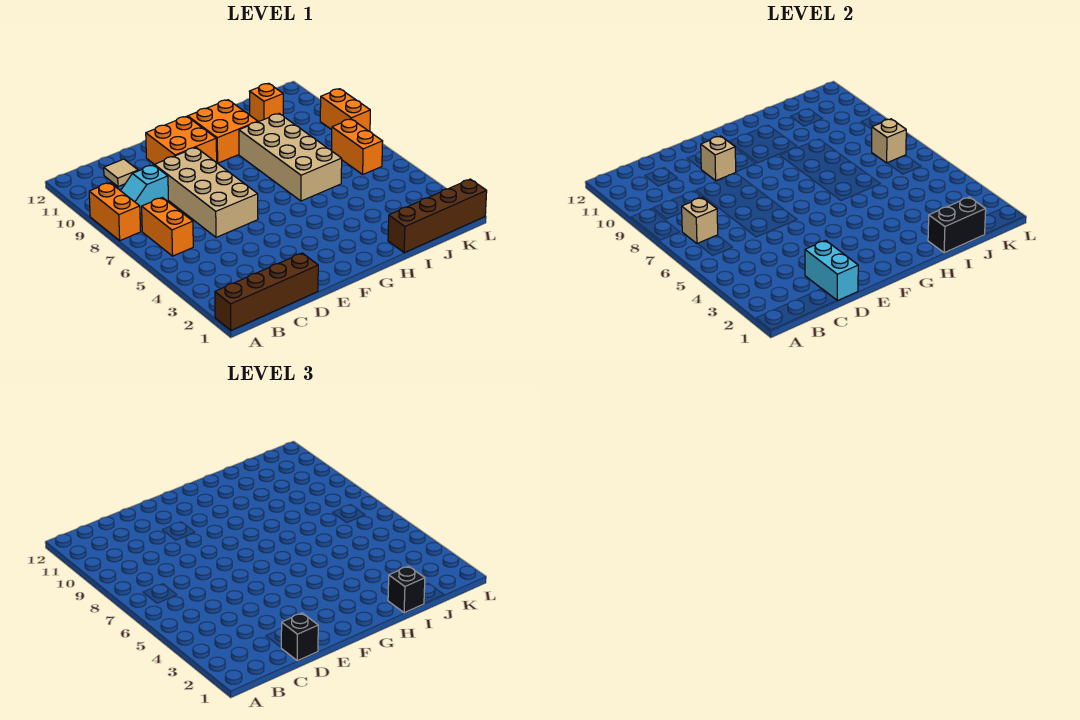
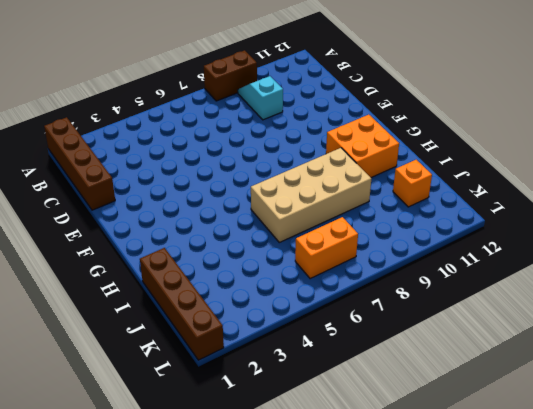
brown 1x2 brick [204,50,257,101] -> orange 1x2 brick [89,183,141,240]
none -> orange 1x2 brick [142,198,193,256]
none -> tan 1x1 tile [104,159,138,187]
none -> tan 2x4 brick [154,148,258,237]

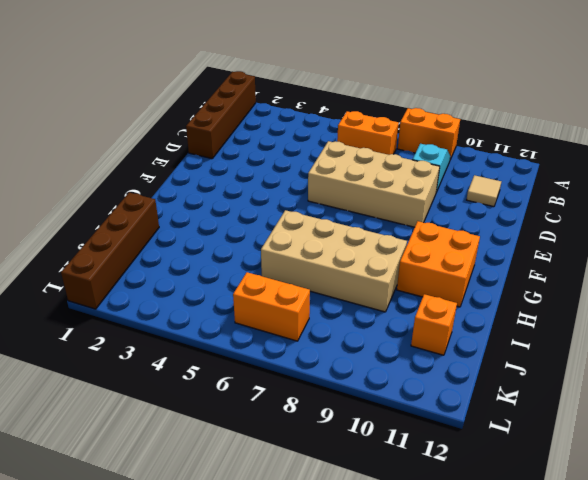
none -> orange 2x2 brick [146,116,217,164]
none -> orange 1x2 brick [320,89,370,132]
none -> tan 1x1 brick [682,197,718,244]

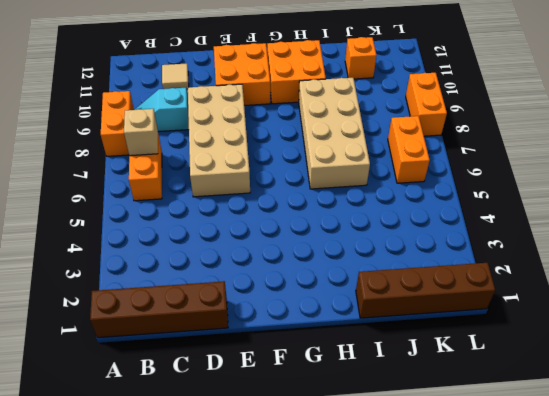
none -> cyan 1x2 brick [805,240,858,301]
none -> tan 1x1 brick [701,136,736,180]
none -> black 1x2 brick [928,197,986,253]

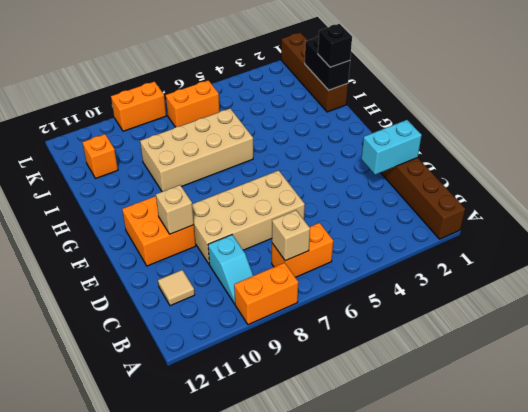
none -> orange 2x2 brick [188,100,258,163]
none -> tan 1x1 brick [872,119,906,163]
none -> black 1x1 brick [281,613,318,661]

